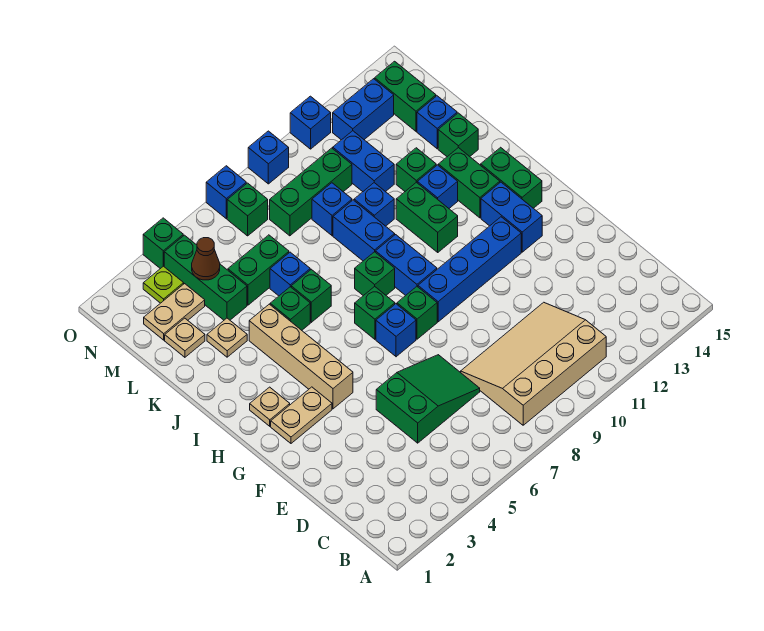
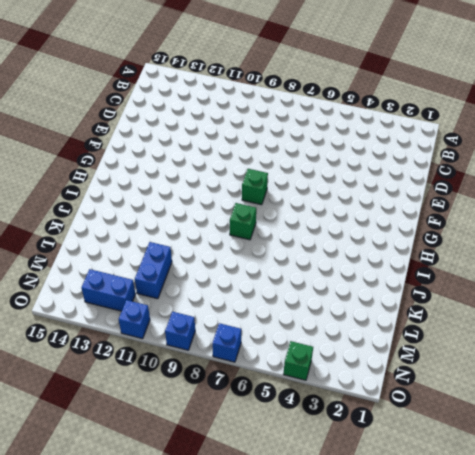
none -> tan 3x4 slope [461,302,606,425]
none -> green 2x3 slope [376,355,480,443]
none -> tan 1x2 plate [271,387,332,443]
none -> tan 1x4 brick [249,304,353,409]

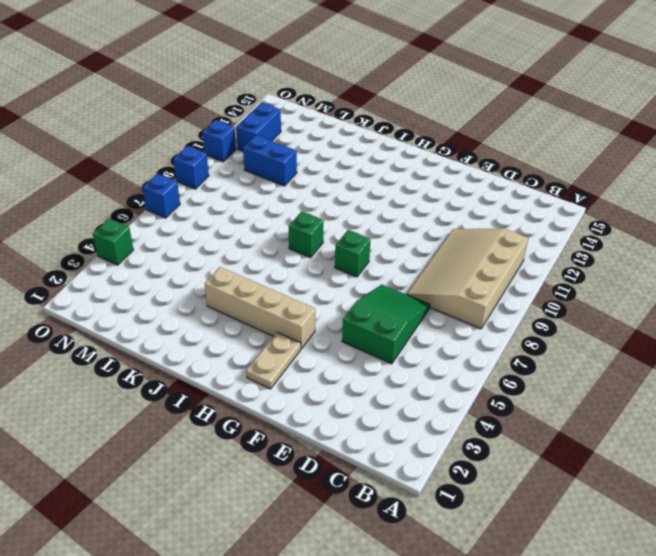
none -> blue 1x1 brick [376,304,416,357]
none -> blue 1x4 brick [418,217,521,322]
none -> blue 1x2 brick [481,182,542,252]
none -> tan 1x1 plate [250,387,290,426]

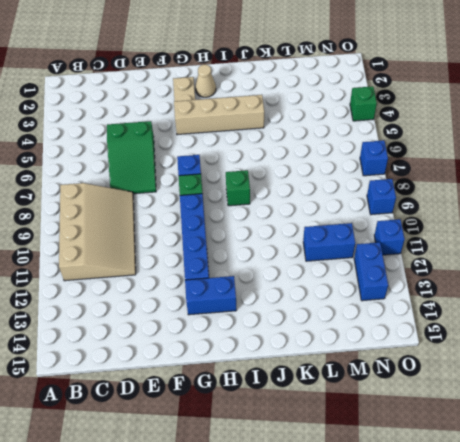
tan 1x1 cone [195,65,216,97] -> tan 1x1 plate [250,387,290,426]
none -> green 1x1 brick [355,287,395,339]
none -> blue 1x2 brick [376,235,437,296]
none -> green 1x2 brick [481,147,542,208]
none -> green 1x2 brick [396,182,458,252]

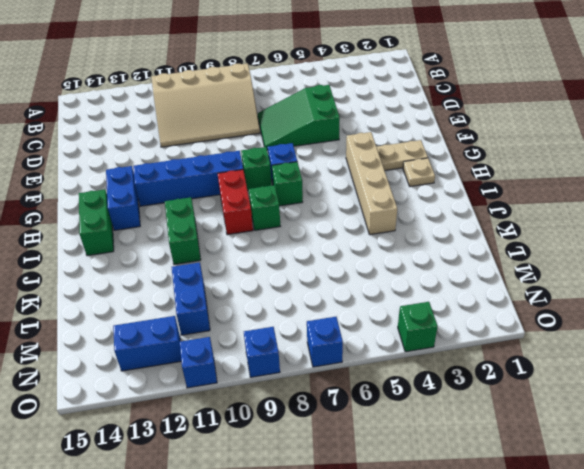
red 1x2 brick [218,170,253,235] -> blue 1x2 brick [376,235,437,296]
none -> green 1x2 brick [438,148,500,218]
none -> green 1x1 brick [270,287,310,330]
none -> green 1x1 brick [291,269,331,322]
none -> blue 1x2 brick [333,200,395,261]

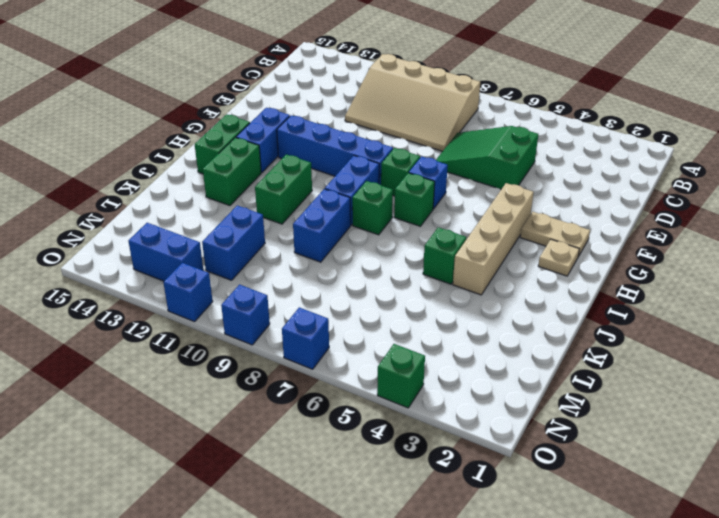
none -> green 1x1 brick [291,269,331,322]
none -> blue 1x1 brick [417,165,458,208]
none -> tan 1x1 plate [207,318,247,357]
none -> blue 1x1 brick [270,252,310,296]

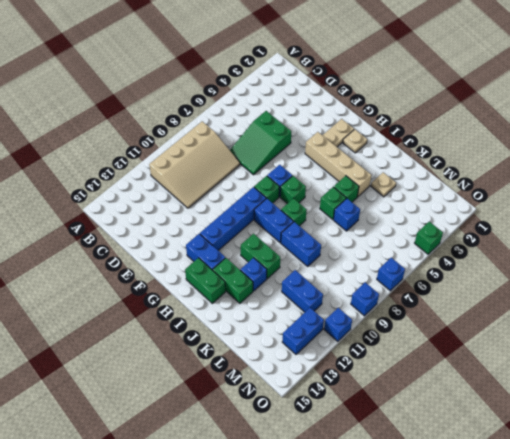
none -> blue 1x1 brick [354,183,394,226]
none -> green 1x1 brick [396,148,436,191]
none -> green 1x1 brick [438,113,478,157]
none -> tan 1x1 plate [165,318,205,357]

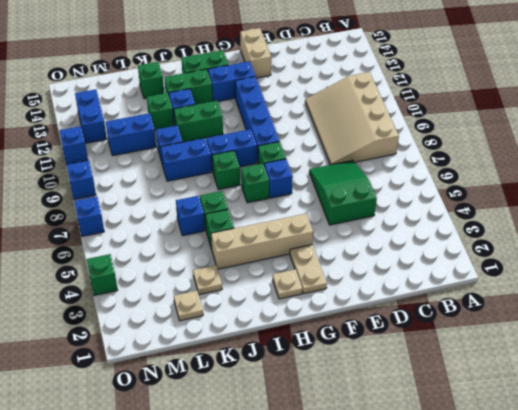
tan 1x2 brick [240,28,271,78] -> none
none -> green 1x3 brick [164,235,247,320]
none -> green 1x2 brick [228,235,289,305]
none -> blue 1x1 brick [312,183,352,236]
none -> blue 1x1 brick [417,96,457,149]

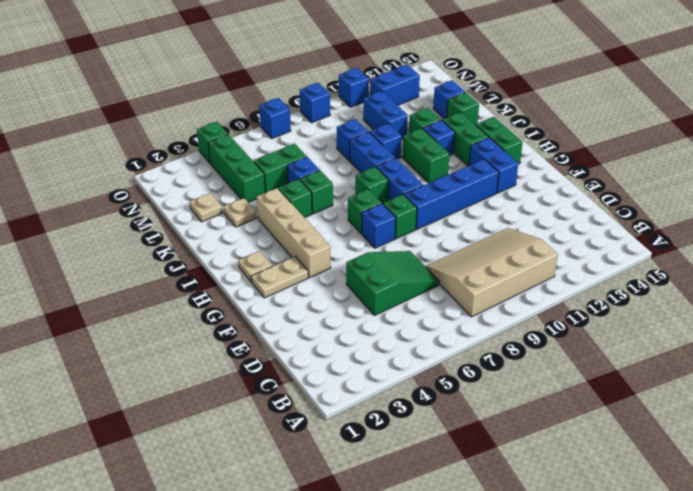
none -> tan 1x2 plate [144,284,205,340]
none -> green 1x3 brick [270,148,352,236]
none -> green 1x2 brick [375,61,436,131]
none -> lime 1x1 plate [143,266,184,303]

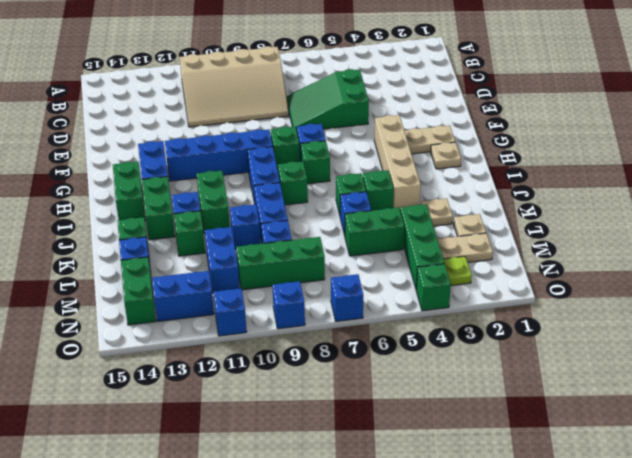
none -> green 1x1 brick [227,183,268,236]
none -> brown 1x1 cone [192,238,220,280]

